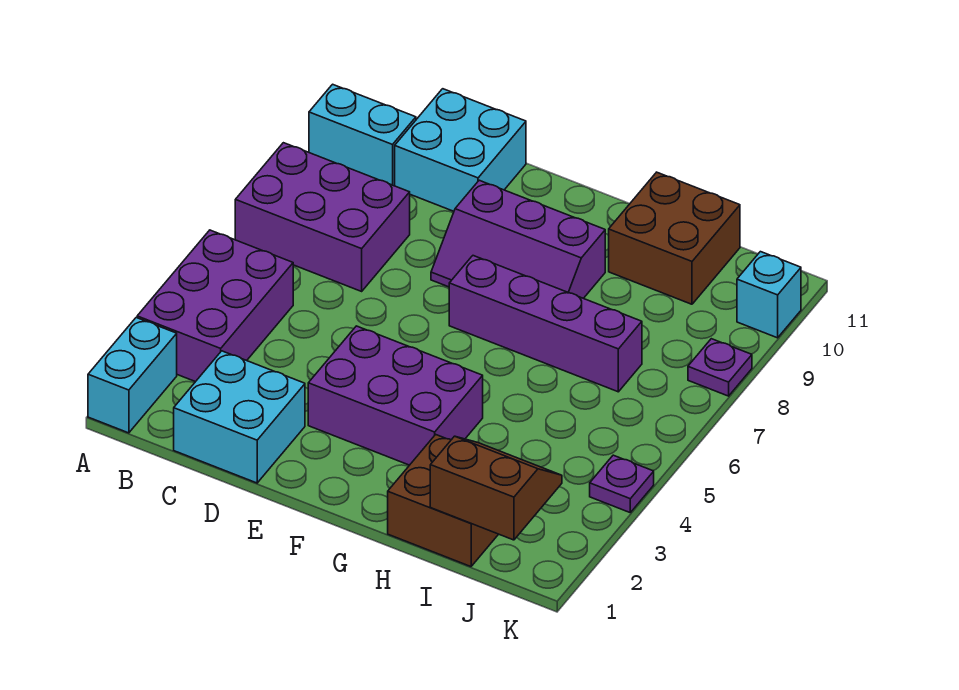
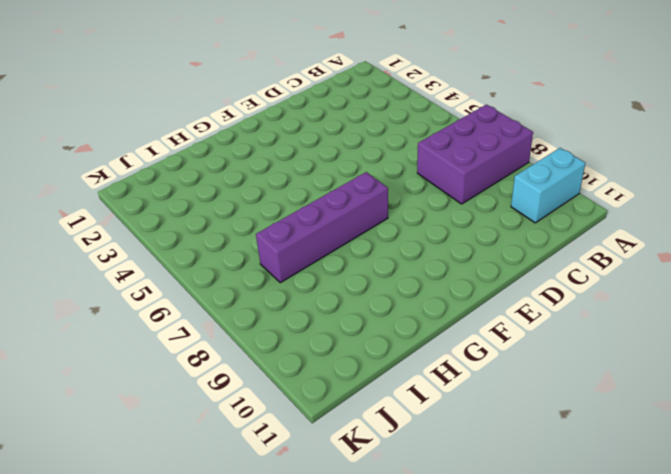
none -> cyan 1x2 brick [88,318,177,433]
none -> purple 2x3 brick [137,230,293,382]
none -> cyan 2x2 brick [174,351,305,483]

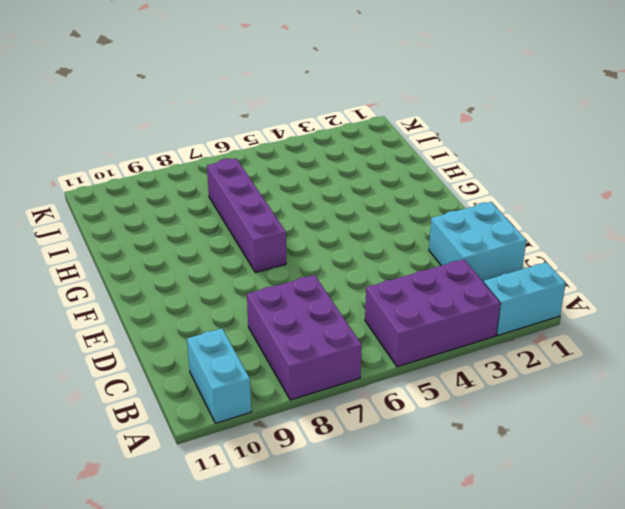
none -> cyan 2x2 brick [395,89,526,211]
none -> purple 2x3 brick [308,326,483,465]
none -> purple 2x3 slope [431,180,605,298]

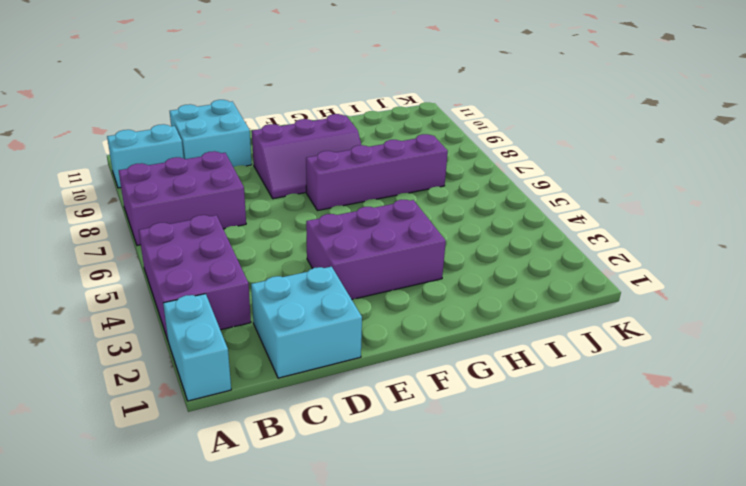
none -> brown 2x2 brick [388,435,498,567]
none -> brown 2x2 brick [609,172,740,304]
none -> purple 1x1 plate [590,455,654,512]

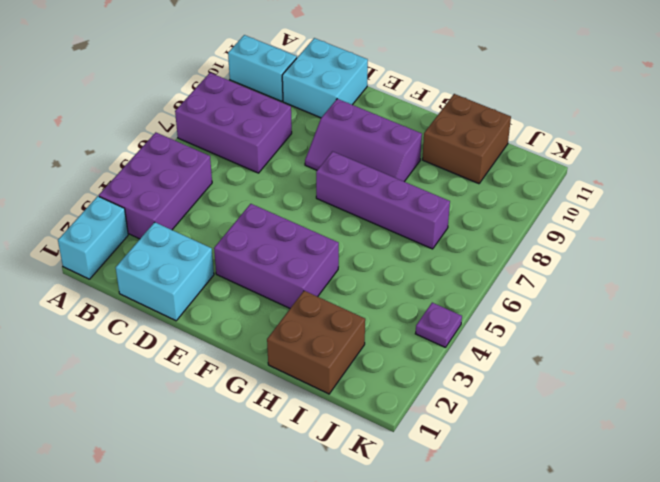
none -> purple 1x1 plate [688,339,752,396]
none -> cyan 1x1 brick [737,252,801,338]
none -> brown 2x2 slope [430,436,562,540]

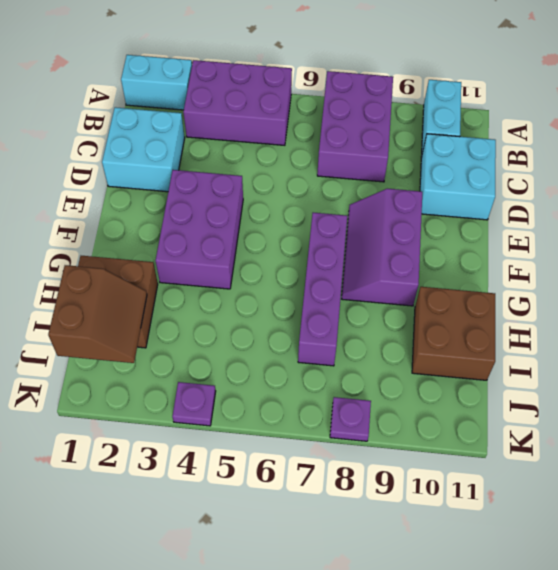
none -> cyan 1x1 brick [737,252,801,338]

